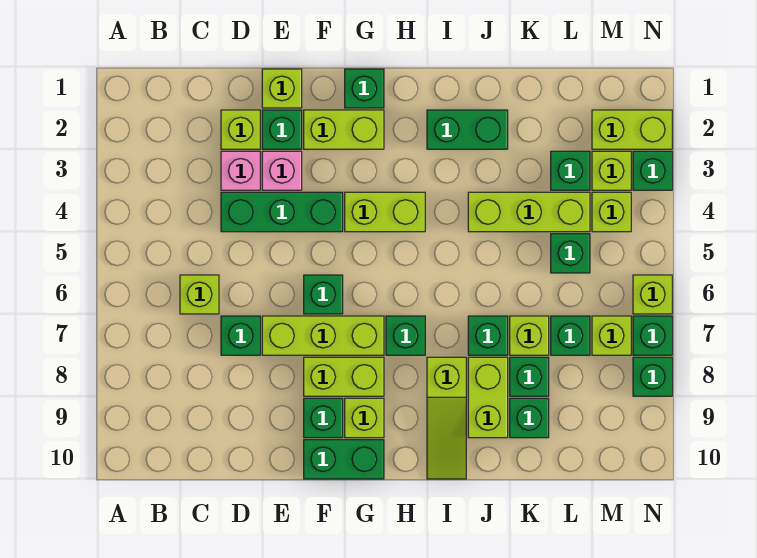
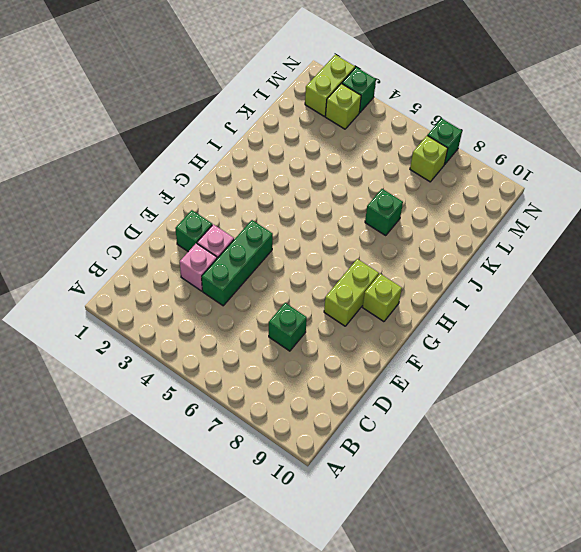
none -> lime 1x1 brick [180,275,219,314]
none -> lime 1x1 brick [221,110,260,149]
none -> lime 1x1 brick [262,69,302,108]
none -> lime 1x3 brick [262,316,384,355]

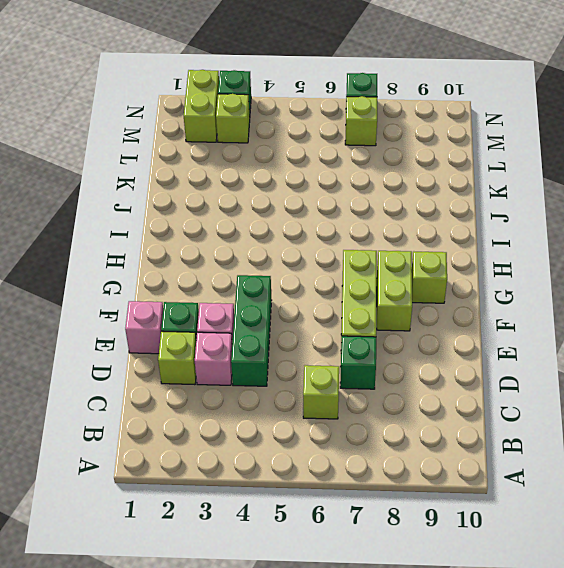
pink 1x1 brick [125,301,163,354] -> lime 1x1 brick [262,69,302,108]
none -> lime 1x2 brick [304,110,384,149]
none -> green 1x1 brick [304,275,343,314]
none -> green 1x1 brick [304,398,343,438]
none -> green 1x2 brick [304,440,384,479]

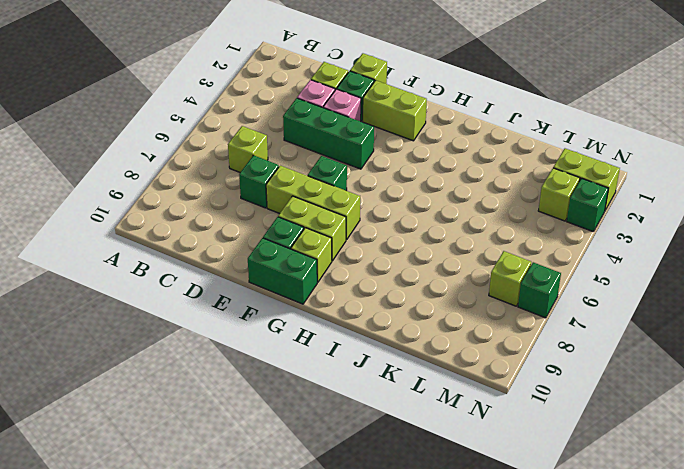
none -> green 1x1 brick [345,69,384,108]
none -> lime 1x2 brick [345,192,425,232]
none -> green 1x1 brick [386,316,425,355]
none -> green 1x2 brick [427,110,508,149]

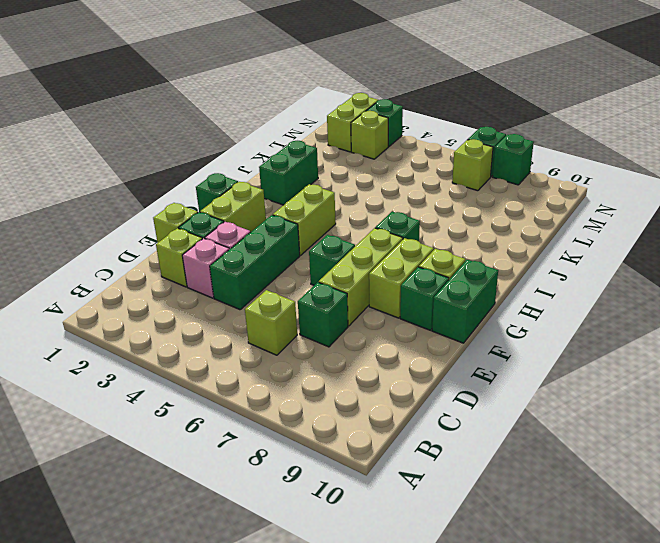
none -> lime 1x3 slope [427,357,466,479]
none -> lime 1x3 brick [468,192,590,232]
none -> green 1x1 brick [468,316,508,355]
none -> lime 1x2 brick [468,357,508,438]

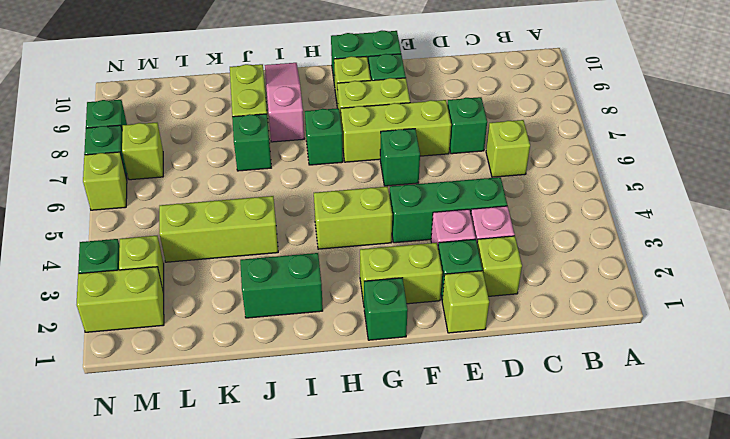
pink 1x3 slope [265,63,305,142] -> lime 1x3 slope [427,357,466,479]
none -> lime 1x1 brick [510,316,549,355]
none -> green 1x1 brick [510,357,549,396]
none -> green 1x1 brick [510,398,549,438]
none -> green 1x1 brick [551,151,590,190]

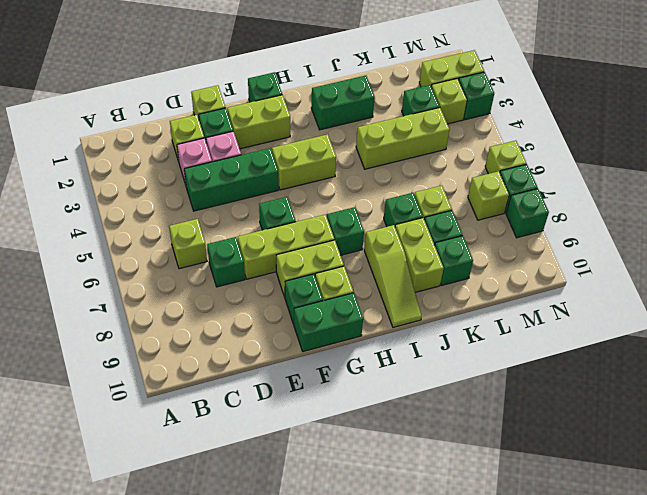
none -> green 1x1 brick [551,234,590,273]
none -> green 1x1 brick [551,316,590,355]
none -> lime 1x1 brick [592,192,631,232]

